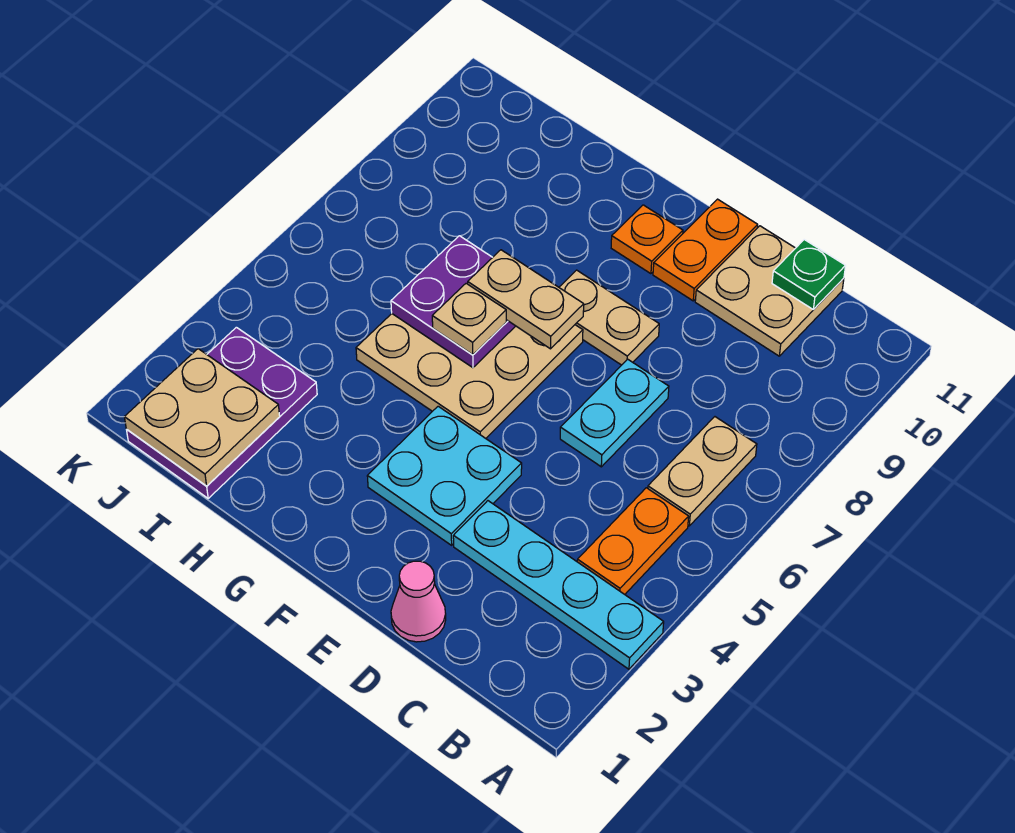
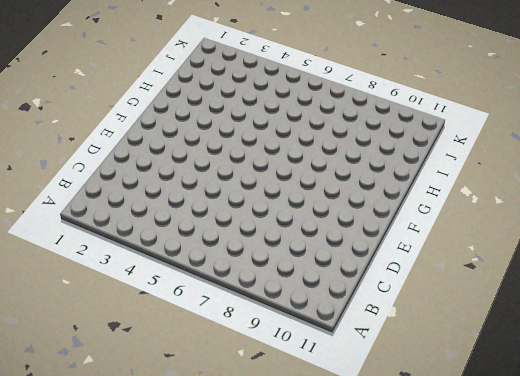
none -> cyan 1x4 plate [453,501,664,669]
none -> orange 1x2 plate [577,488,689,594]
none -> tan 1x2 plate [648,417,757,526]

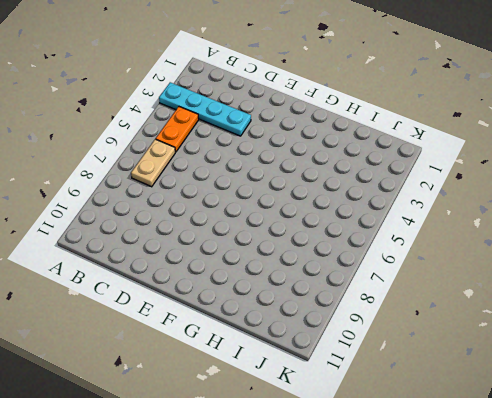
none -> tan 2x2 plate [695,226,844,356]
none -> pink 1x1 cone [391,561,446,642]
none -> cyan 1x2 plate [560,359,669,467]

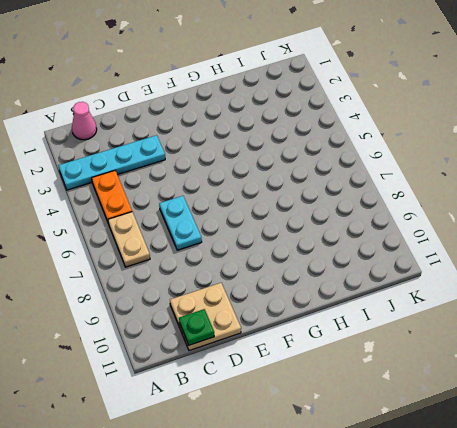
pink 1x1 cone [72,102,97,140] -> pink 1x1 cone moved to [391,561,446,642]
none -> cyan 2x2 plate [367,406,522,545]
none -> tan 1x2 plate [559,270,659,365]
none -> orange 1x2 plate [653,199,758,301]

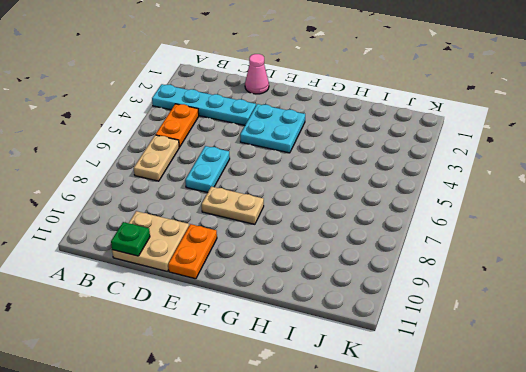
none -> tan 3x3 plate [356,314,583,438]
none -> orange 1x1 plate [611,205,683,274]
none -> purple 2x3 plate [127,327,317,498]

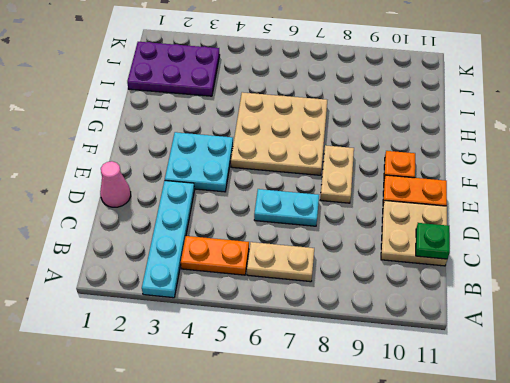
none -> purple 2x2 plate [391,236,515,368]
none -> tan 2x2 plate [124,349,280,486]
none -> tan 1x2 plate [468,250,584,349]

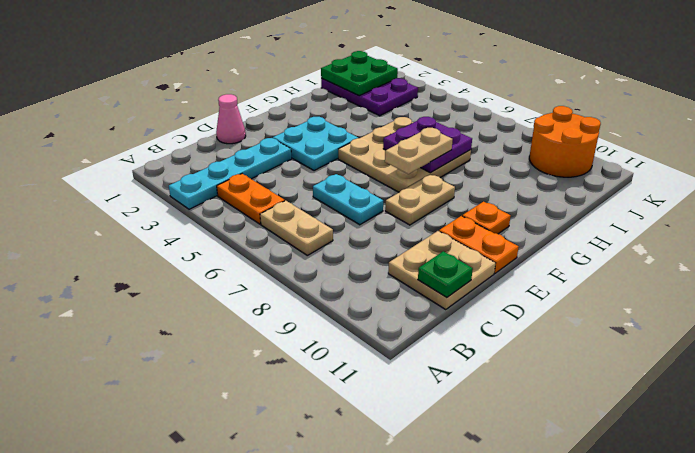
green 2x2 plate [321,51,398,96] -> tan 2x2 plate [124,349,280,486]
orange 2x2 round brick [529,106,601,177] -> none
none -> tan 1x1 plate [432,283,506,355]

